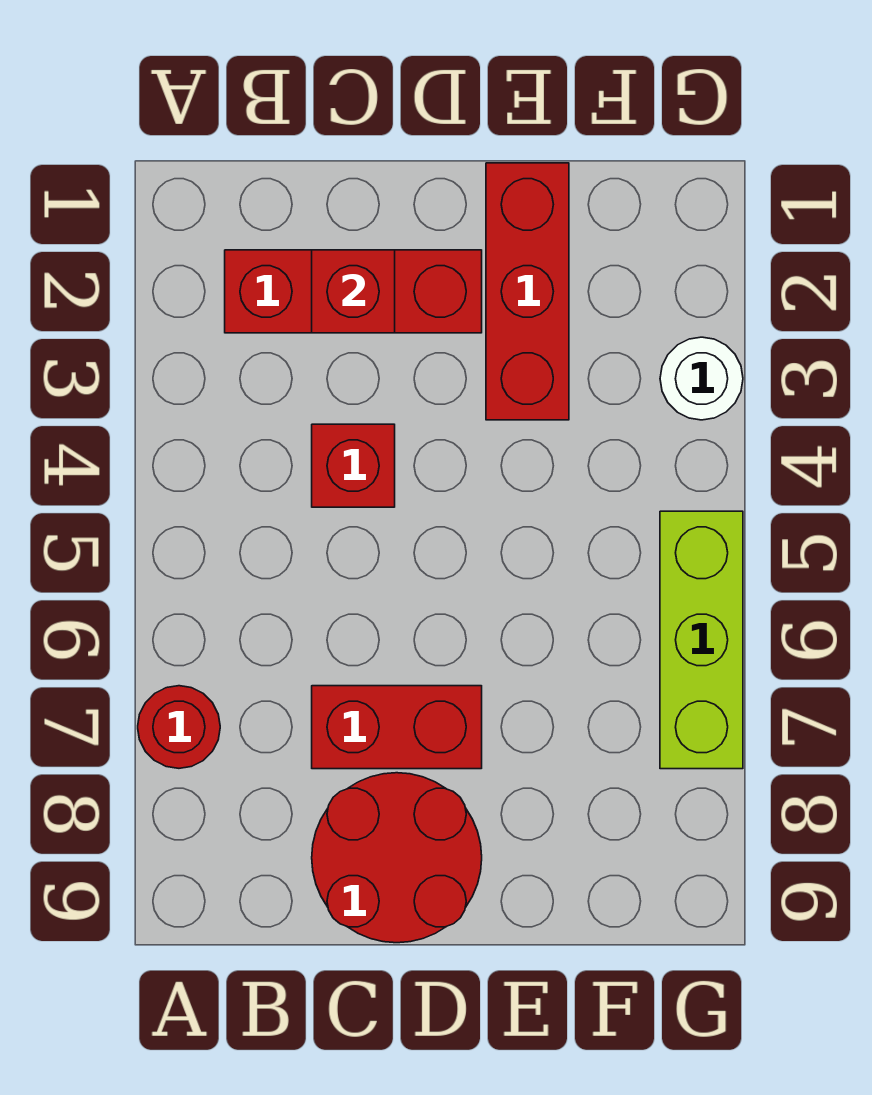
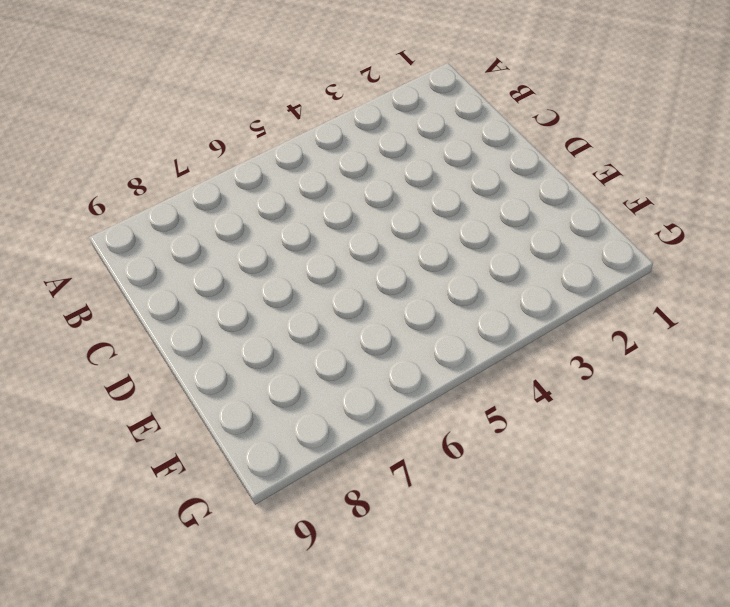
none -> red 1x1 round brick [138,686,220,768]
none -> red 1x3 brick [225,250,482,333]

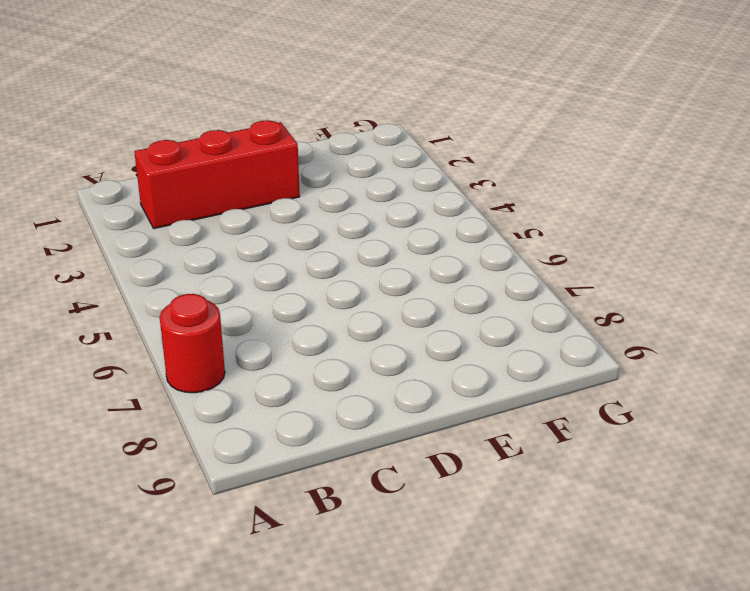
none -> red 1x1 brick [312,424,395,507]
none -> red 1x2 brick [312,686,482,769]

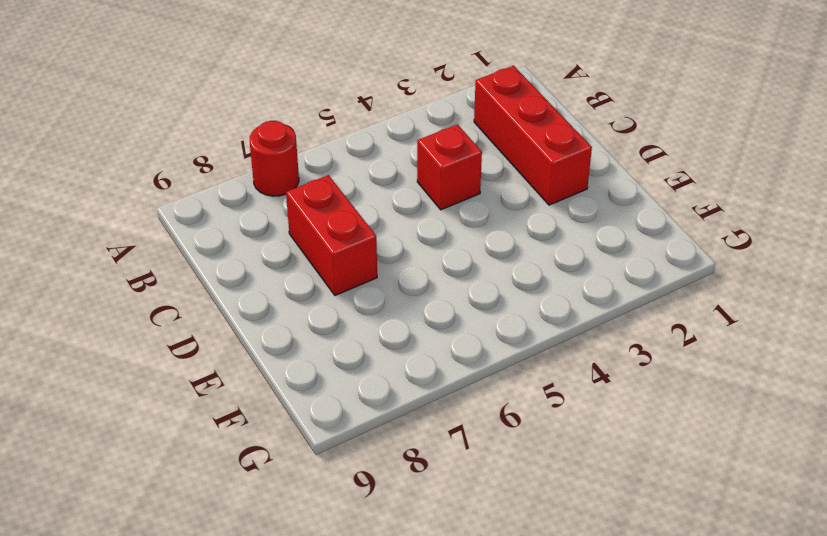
none -> red 2x2 round brick [312,773,482,943]
none -> red 1x3 brick [486,163,569,420]

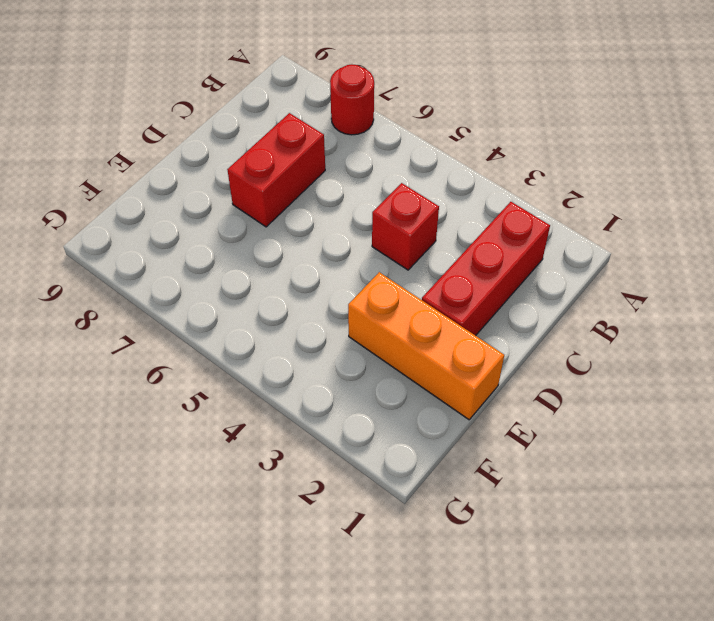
orange 1x3 brick [348,272,504,420] -> red 1x3 brick [486,163,569,420]
none -> red 2x2 round brick [312,773,482,943]
none -> white 1x1 round brick [660,337,743,420]

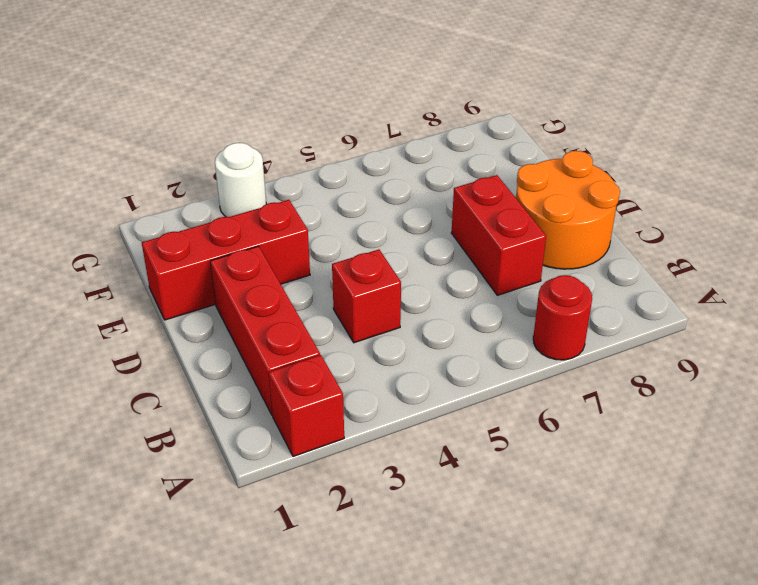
red 1x1 brick [269,355,344,457] -> red 1x1 brick moved to [312,250,395,333]
orange 2x2 round brick [516,151,620,269] -> red 2x2 round brick [312,773,482,943]
none -> lime 1x3 brick [660,511,743,769]

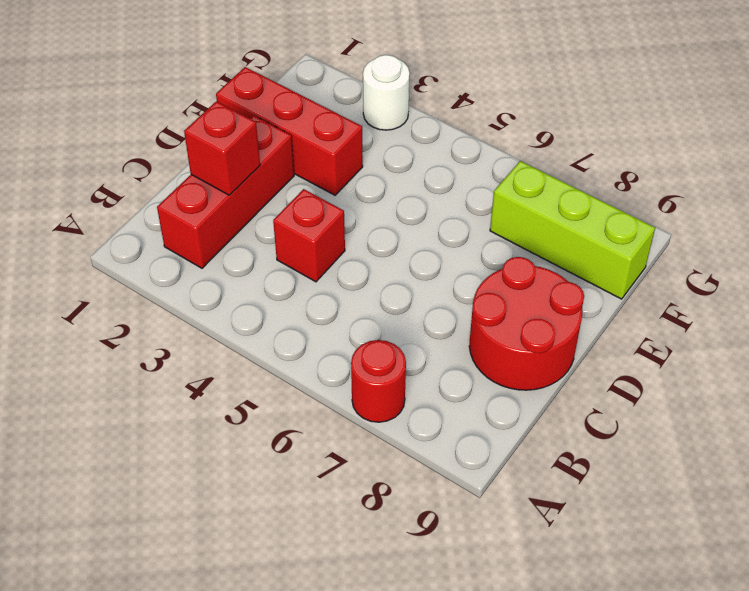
lime 1x3 brick [490,161,655,299] -> lime 1x3 brick moved to [660,511,743,769]
none -> red 1x2 brick [312,686,482,769]

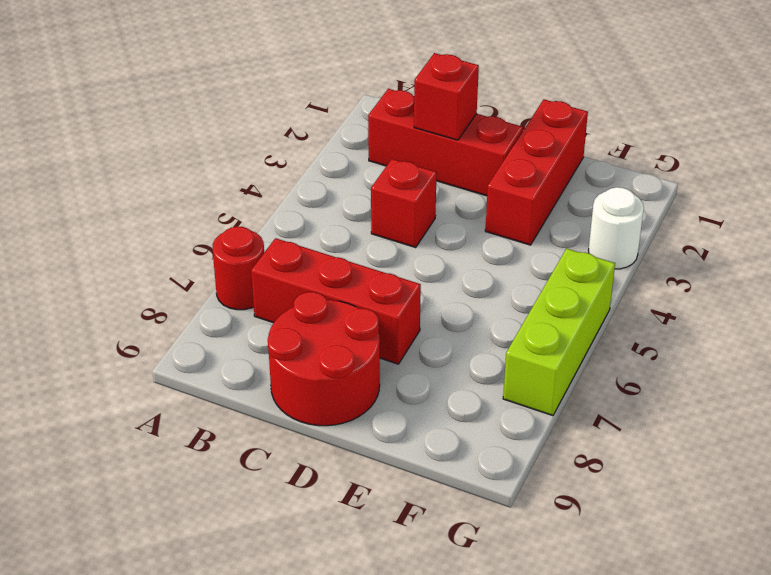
red 1x3 brick [251,238,421,364] -> red 1x2 brick [312,686,482,769]

